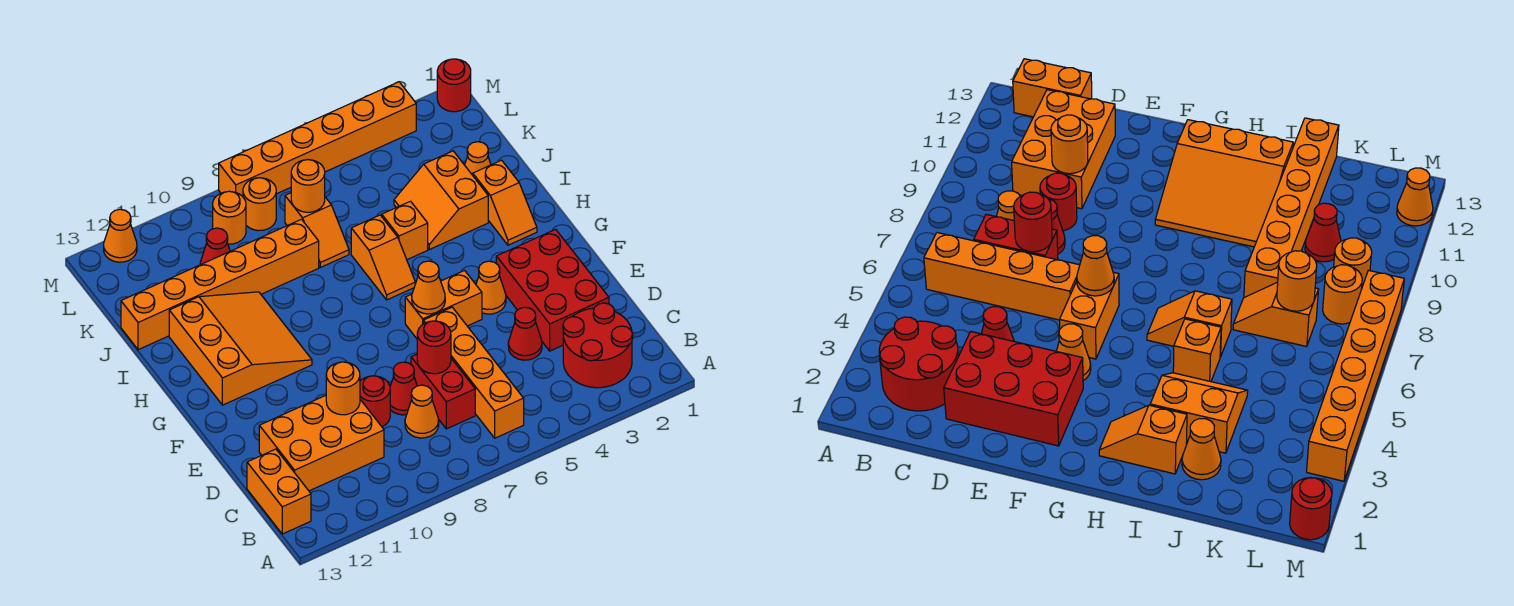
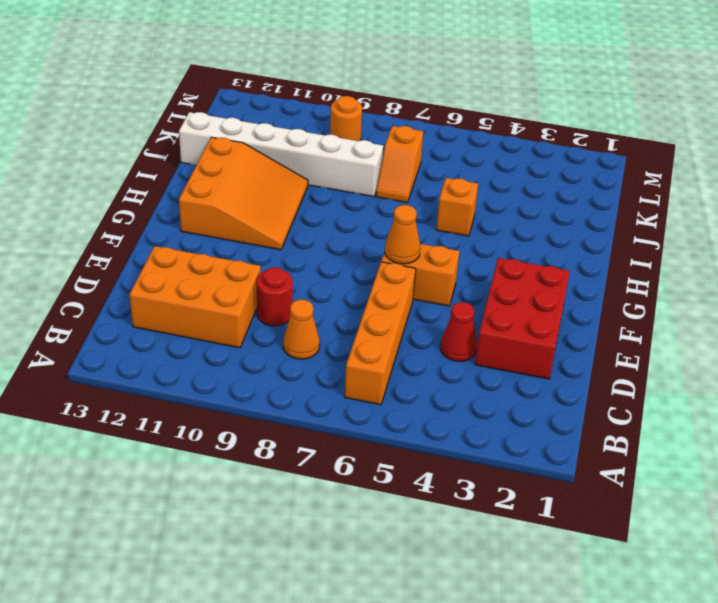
white 1x6 brick [179,112,383,197] -> orange 1x6 brick [121,219,319,350]
none -> red 2x2 round brick [563,303,633,388]
none -> orange 1x2 brick [247,449,311,534]
none -> red 1x2 brick [411,354,475,429]
none -> red 1x1 cone [390,362,417,415]

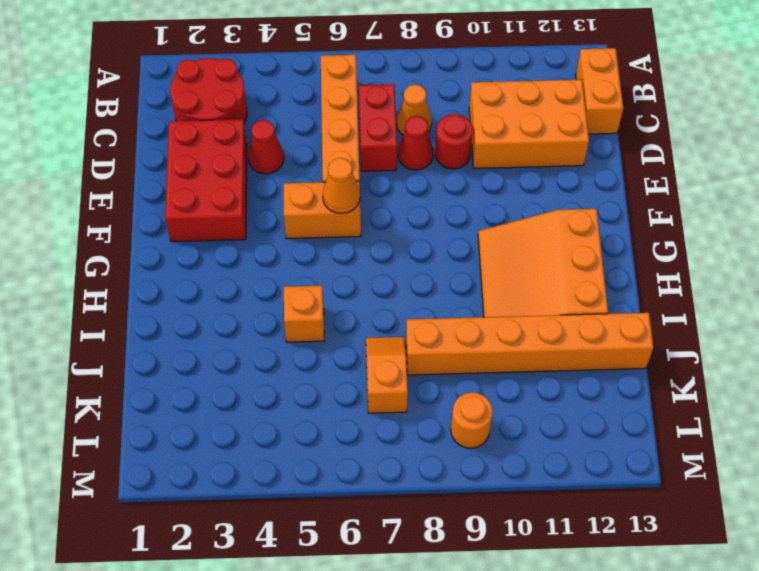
none -> orange 1x1 cone [476,261,506,314]
none -> orange 1x2 slope [473,160,537,245]
none -> orange 1x2 slope [351,215,415,300]
none -> orange 2x2 slope [394,151,488,249]

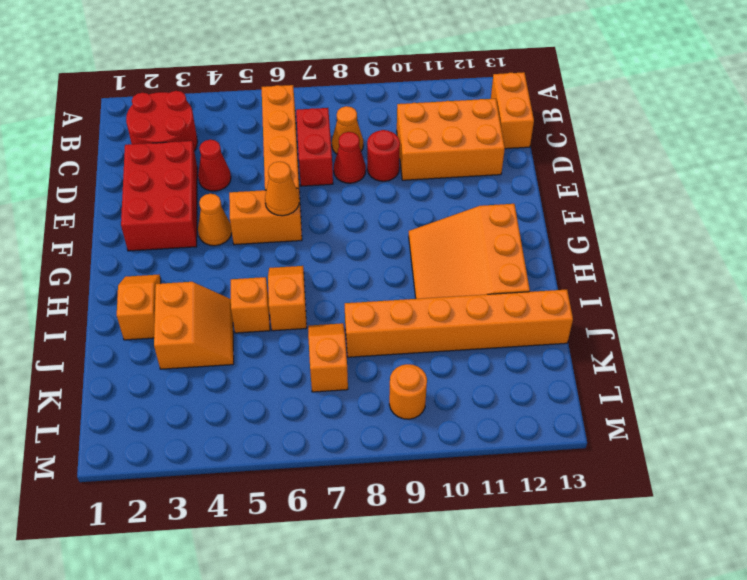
none -> orange 1x1 cone [465,142,491,175]
none -> red 1x1 cone [200,228,230,265]
none -> orange 1x1 round brick [243,178,276,231]
none -> red 1x1 round brick [437,59,471,112]

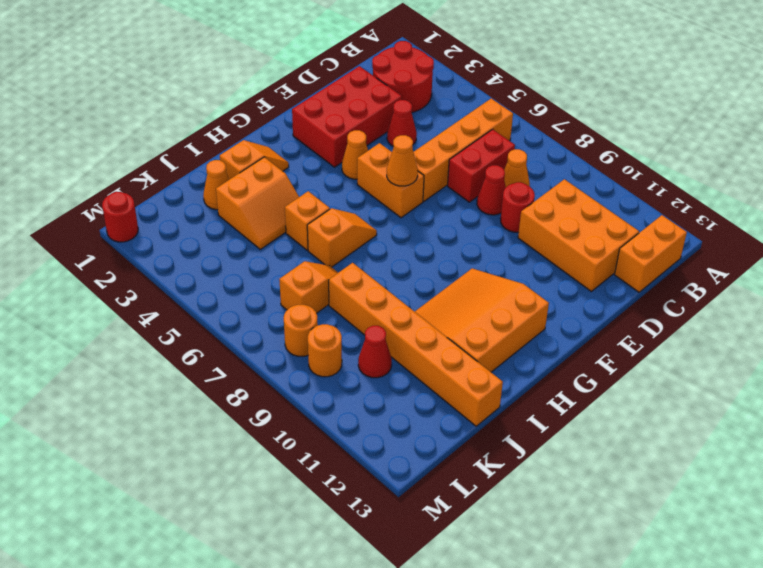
none -> orange 1x6 brick [219,82,416,197]
none -> orange 1x1 cone [104,209,137,262]
none -> red 1x1 round brick [417,321,451,374]
none -> orange 1x1 round brick [326,362,360,415]

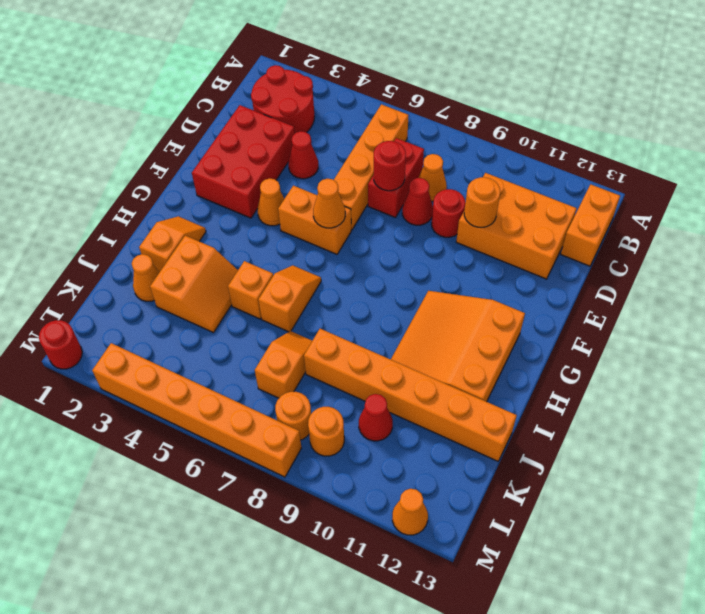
none -> orange 1x1 round brick [291,160,325,212]

